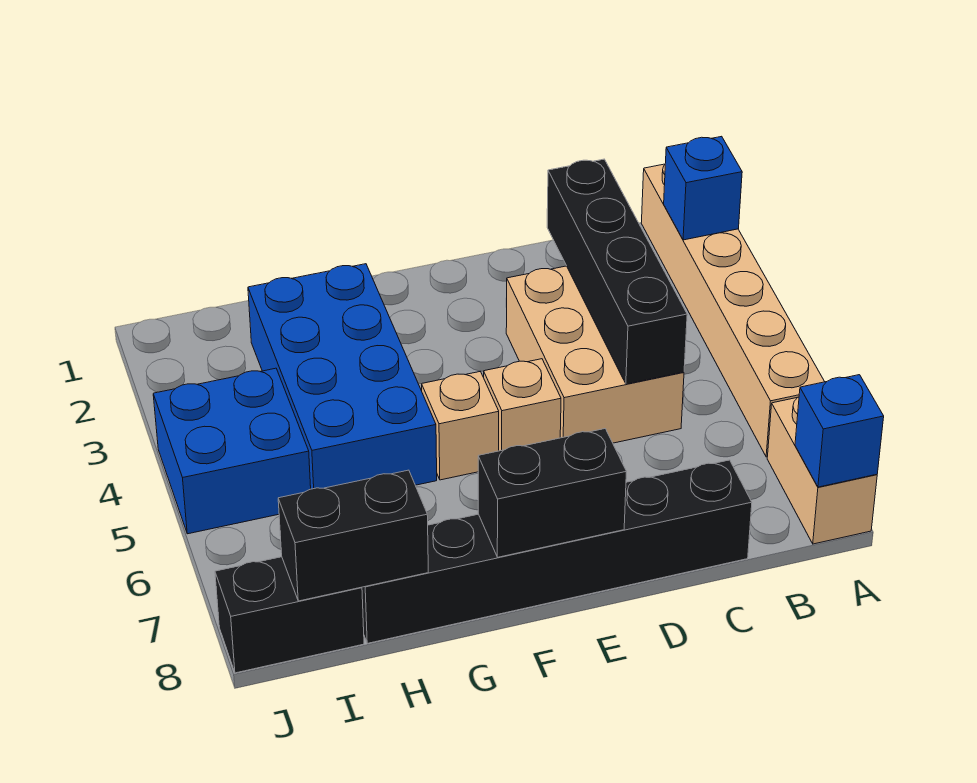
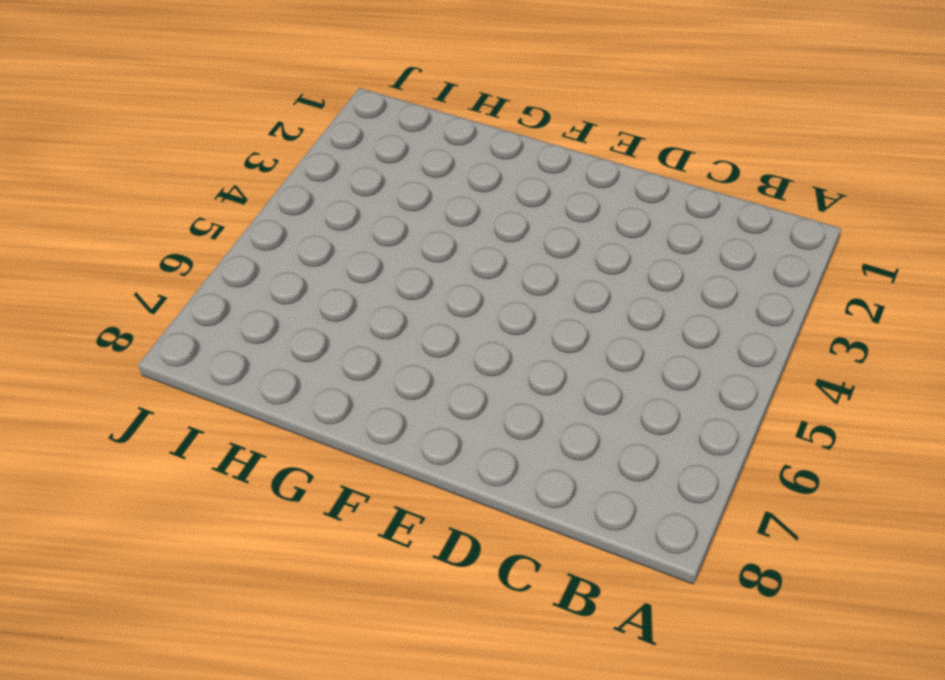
none -> tan 1x6 brick [641,164,825,457]
none -> tan 1x2 brick [767,397,877,544]
none -> tan 2x3 brick [506,266,684,443]

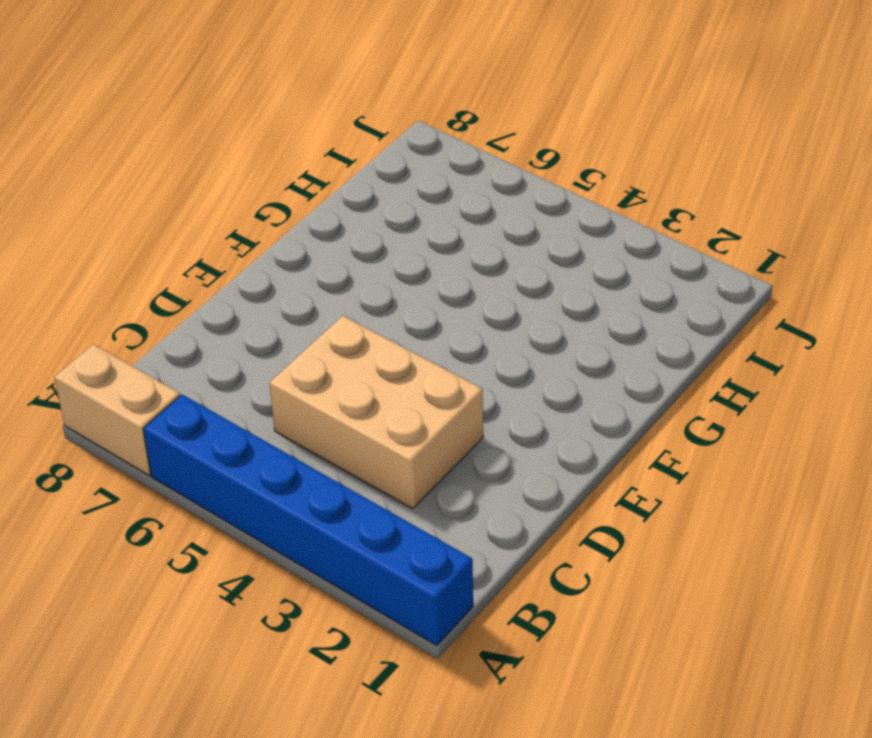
blue 1x6 brick [143,394,473,646] -> tan 1x6 brick [641,164,825,457]
none -> black 1x6 brick [362,460,752,643]
none -> tan 1x1 brick [484,359,561,451]
none -> tan 1x1 brick [422,371,499,480]

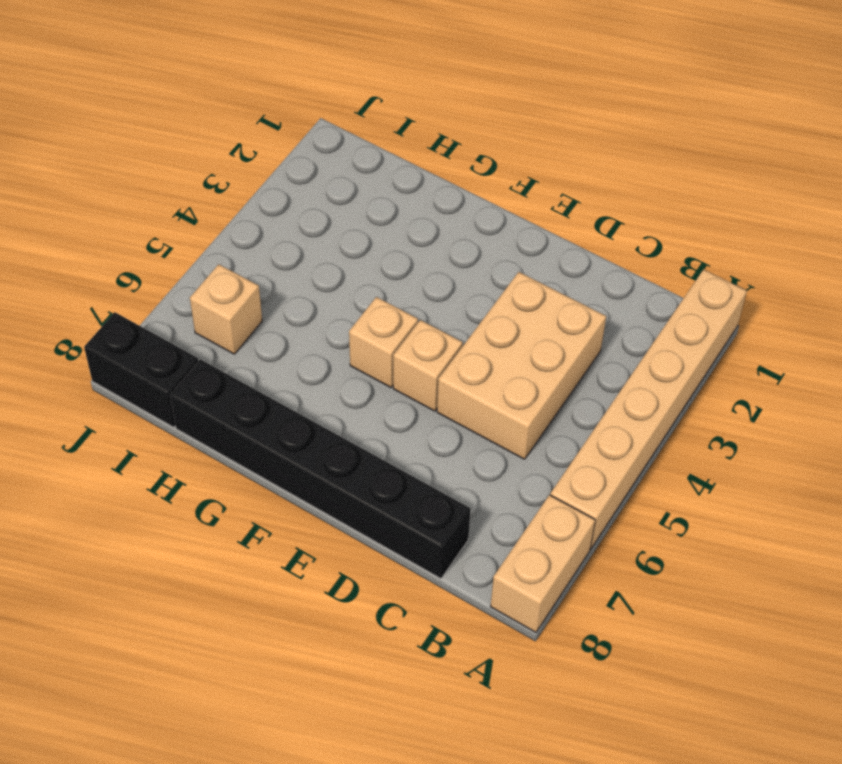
tan 1x1 brick [190,264,262,354] -> none
none -> blue 2x4 brick [248,264,437,489]
none -> blue 2x2 brick [153,368,311,534]
none -> blue 1x1 brick [664,136,742,240]

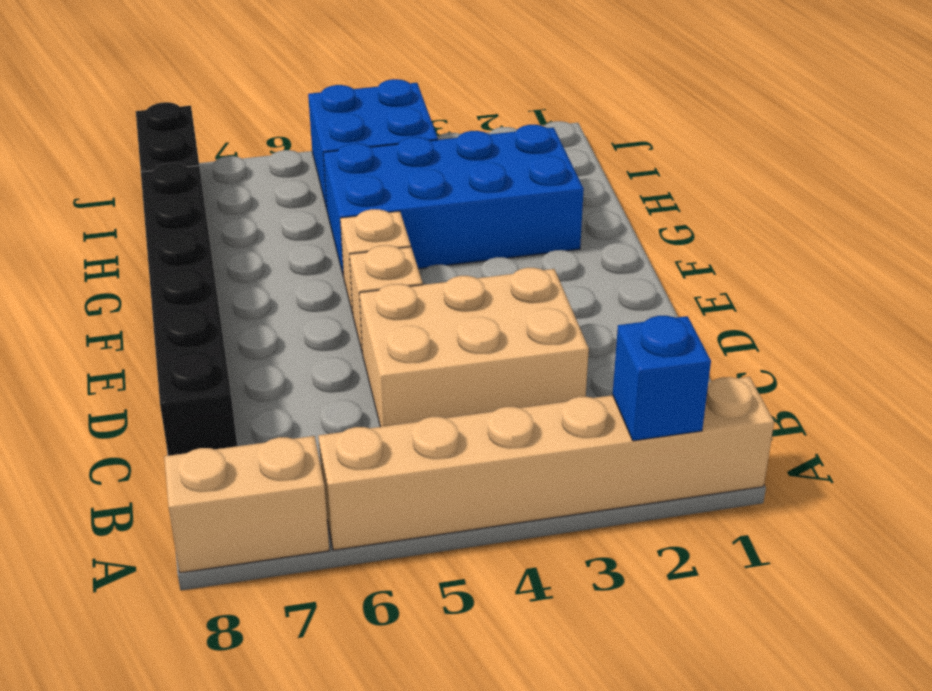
none -> blue 1x1 brick [795,375,884,487]
none -> black 1x4 brick [547,159,687,384]
none -> black 1x2 brick [478,429,626,557]

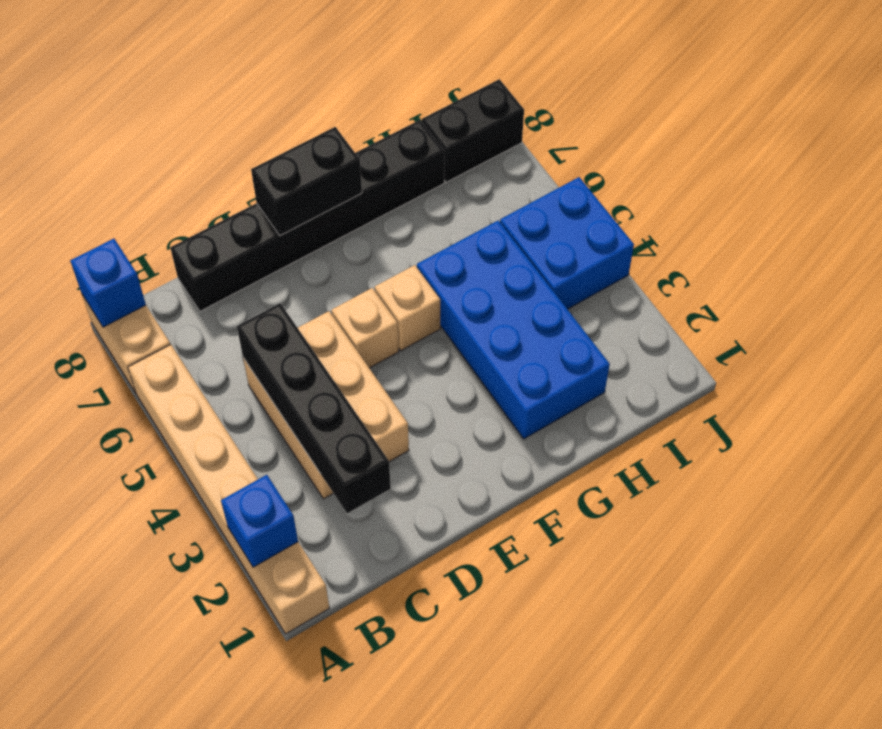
none -> black 1x2 brick [278,470,428,601]

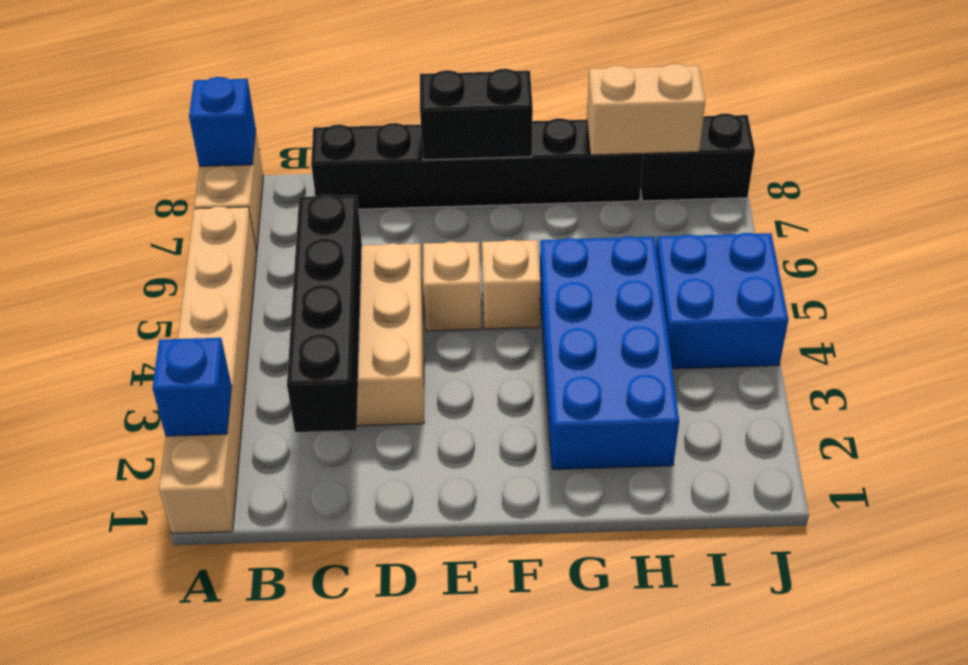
tan 1x2 brick [587,64,705,155] -> black 1x2 brick [278,470,428,601]

